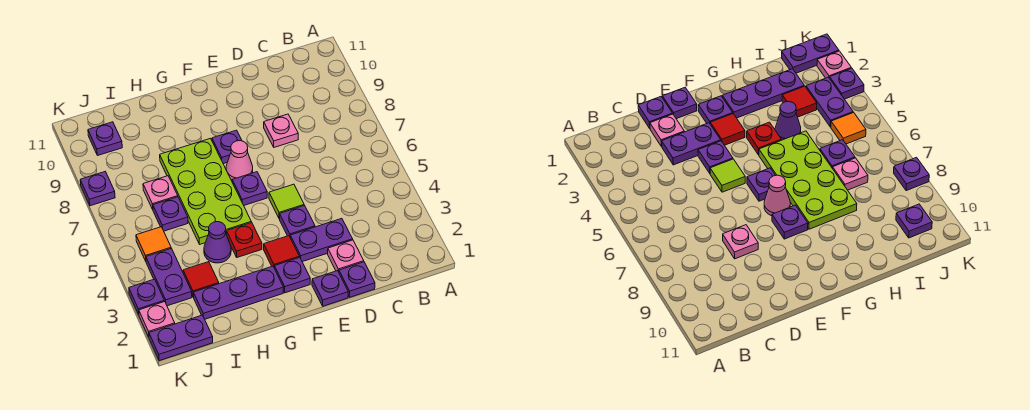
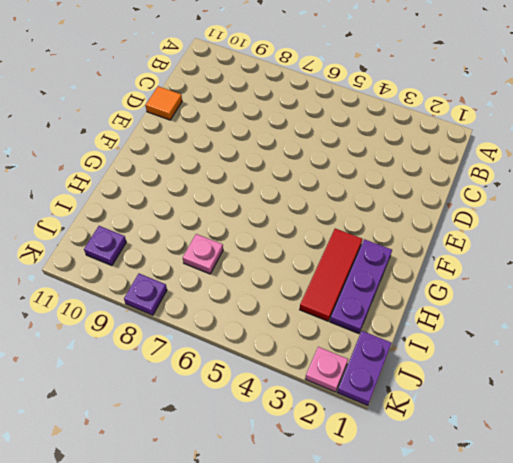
orange 1x1 tile [146,86,182,120] -> orange 1x1 tile moved to [136,227,171,261]
red 1x3 tile [300,229,362,321] -> red 1x1 tile [183,262,219,297]
none -> purple 1x1 plate [339,262,375,297]
none -> pink 1x1 plate [328,240,364,272]
none -> purple 1x2 plate [290,218,353,262]

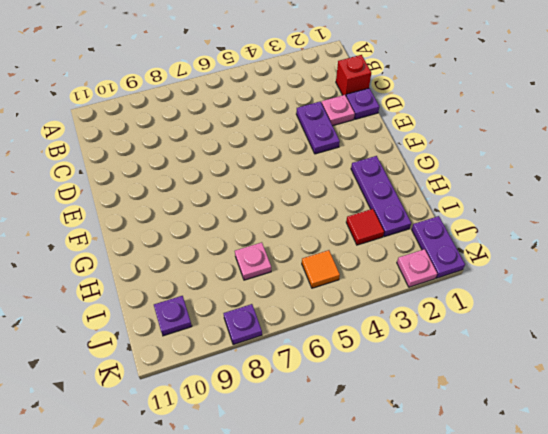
red 1x1 brick [336,55,371,95] -> none
none -> pink 1x1 plate [264,114,298,147]
none -> purple 1x1 plate [312,271,348,306]
none -> purple 1x1 plate [280,206,315,236]

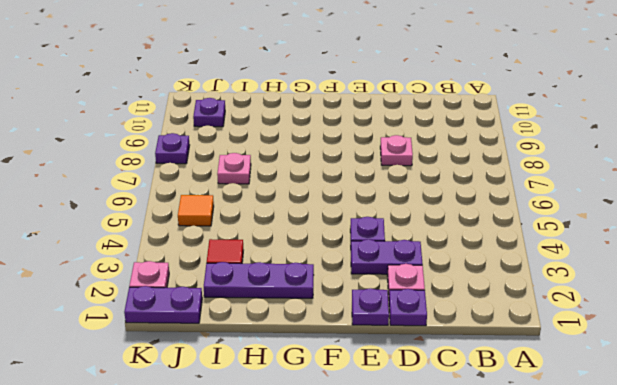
none -> lime 1x1 tile [269,184,304,219]
none -> purple 1x1 plate [274,257,310,293]
none -> red 1x1 tile [264,236,299,267]

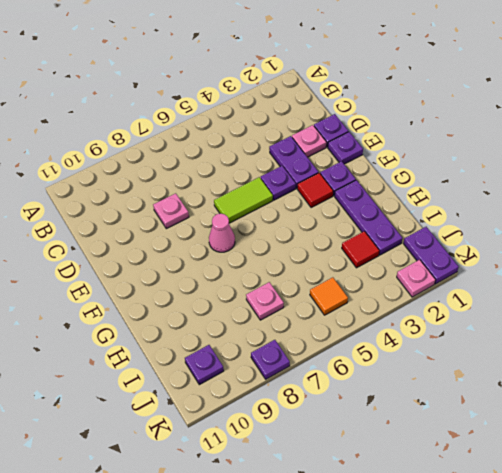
lime 1x2 tile [214,177,273,223] -> lime 1x1 tile [269,184,304,219]
none -> purple 1x1 plate [232,172,267,205]
none -> purple 1x1 plate [212,130,242,164]
none -> red 1x1 plate [227,222,262,257]

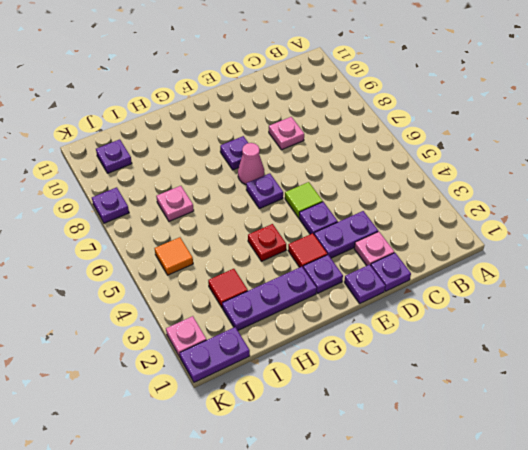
none -> lime 2x4 plate [160,138,251,244]
none -> purple 1x1 cone [204,222,231,263]
none -> purple 1x1 plate [153,197,188,231]

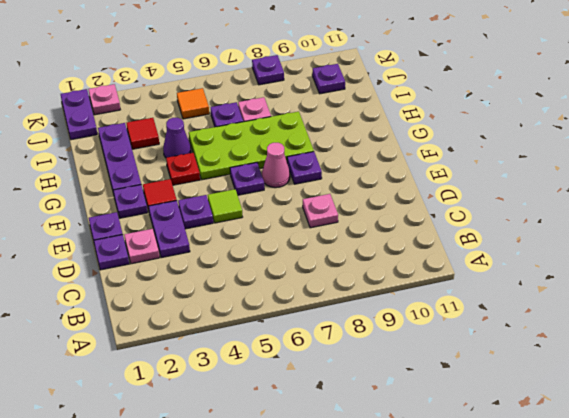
none -> purple 1x2 plate [146,248,192,306]
none -> purple 1x1 plate [129,279,164,314]

